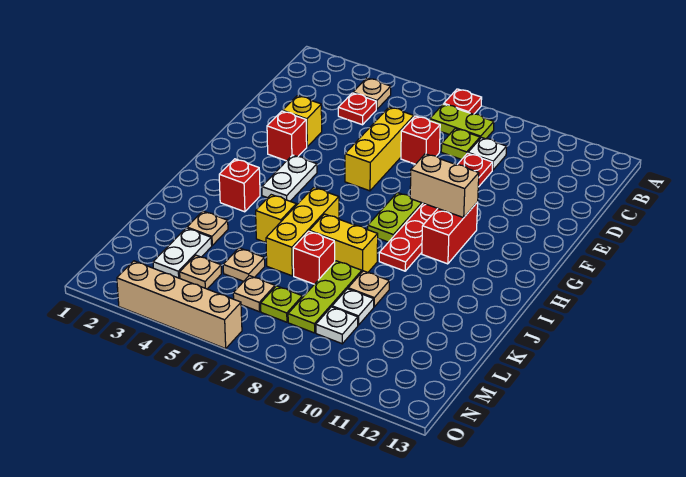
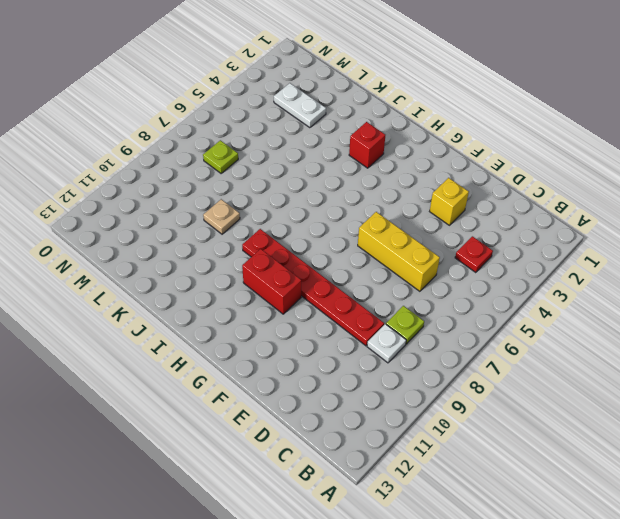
none -> red 1x1 plate [444,89,482,114]
none -> tan 1x1 plate [353,78,391,109]
none -> lime 1x2 plate [430,104,494,139]
none -> red 1x1 brick [401,116,440,164]

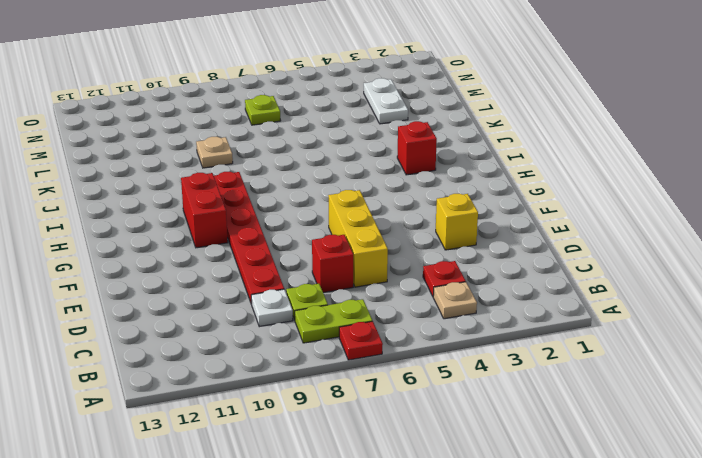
none -> red 1x1 brick [267,111,307,161]
none -> white 1x2 plate [262,155,317,201]
none -> lime 1x2 plate [368,193,423,242]
none -> yellow 1x3 brick [266,187,339,276]

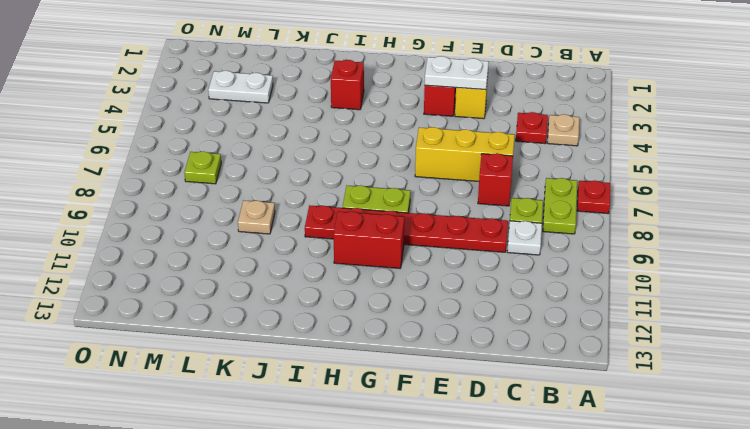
white 1x2 plate [425,56,489,90] -> white 1x2 plate moved to [262,155,317,201]
none -> yellow 1x3 brick [266,187,339,276]
none -> yellow 1x1 brick [256,195,296,242]
none -> yellow 1x2 brick [309,214,378,272]
none -> tan 1x1 plate [187,211,228,245]

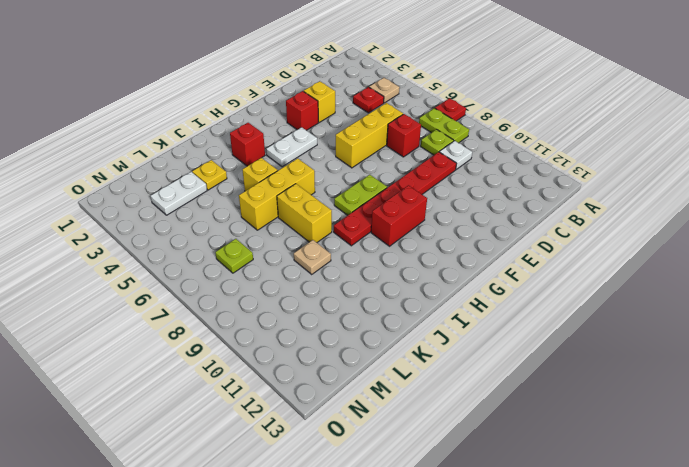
yellow 1x1 plate [192,160,227,190] -> tan 1x1 plate [187,211,228,245]
none -> red 1x1 brick [293,231,335,284]
none -> lime 1x3 plate [288,261,362,333]
none -> tan 1x1 plate [223,248,265,281]
none -> white 1x1 plate [332,289,374,325]

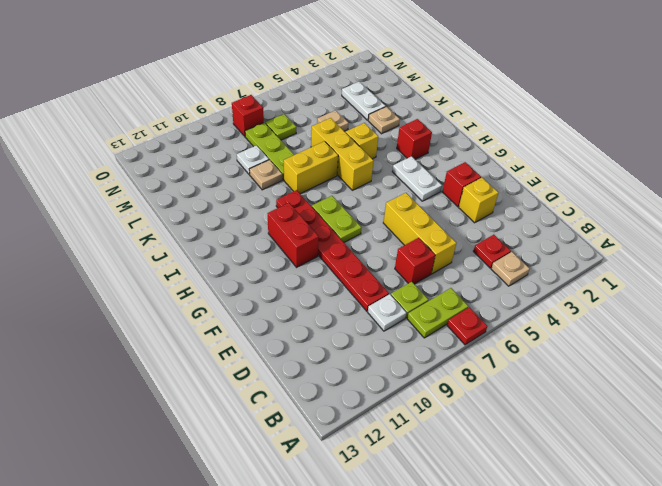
red 1x1 brick [232,95,264,136] -> red 1x1 brick moved to [293,231,335,284]
none -> tan 1x1 plate [180,255,221,289]
none -> tan 1x1 plate [233,276,275,312]
none -> white 1x1 plate [316,307,358,344]
none -> tan 1x4 brick [117,261,242,349]

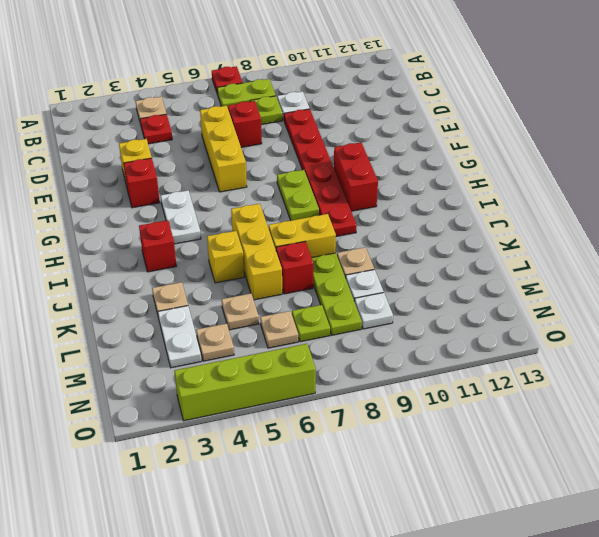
lime 1x4 brick [174,344,316,421] -> tan 1x4 brick [117,261,242,349]
none -> tan 1x2 brick [410,154,479,218]

